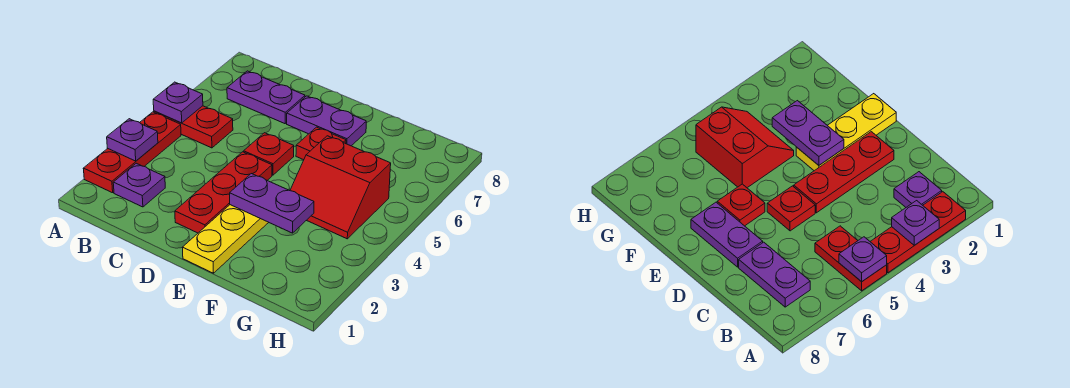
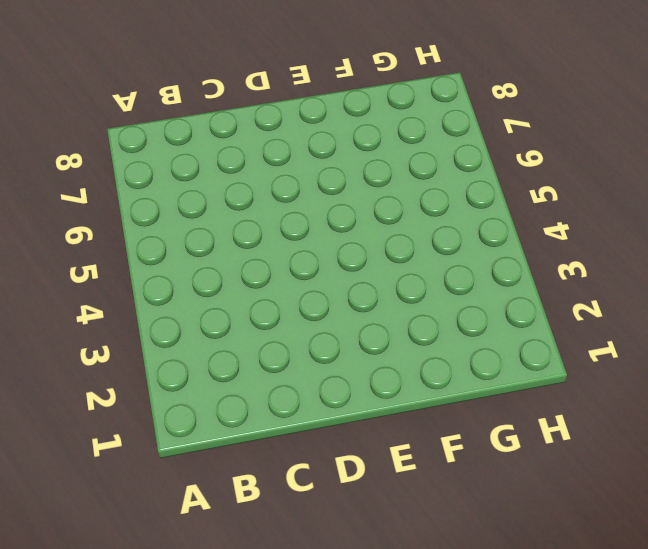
none -> red 1x3 plate [83,112,181,193]
none -> red 1x2 plate [154,106,233,148]
none -> purple 1x1 plate [113,163,165,207]

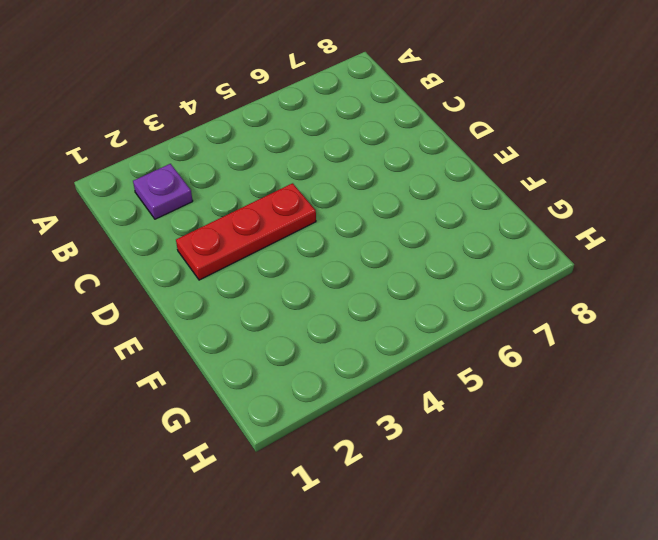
none -> red 1x3 plate [83,112,181,193]
none -> red 1x2 plate [154,106,233,148]
none -> purple 1x2 plate [227,71,305,124]

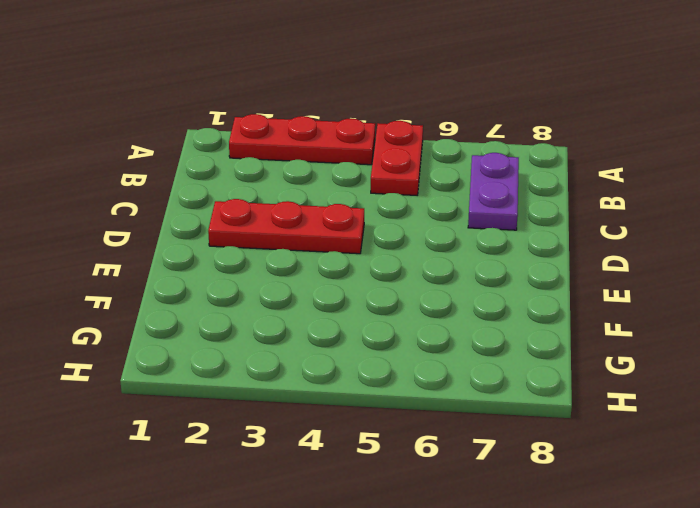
none -> purple 1x1 plate [113,163,165,207]
none -> red 1x1 plate [244,133,294,175]
none -> purple 1x2 plate [287,96,366,146]

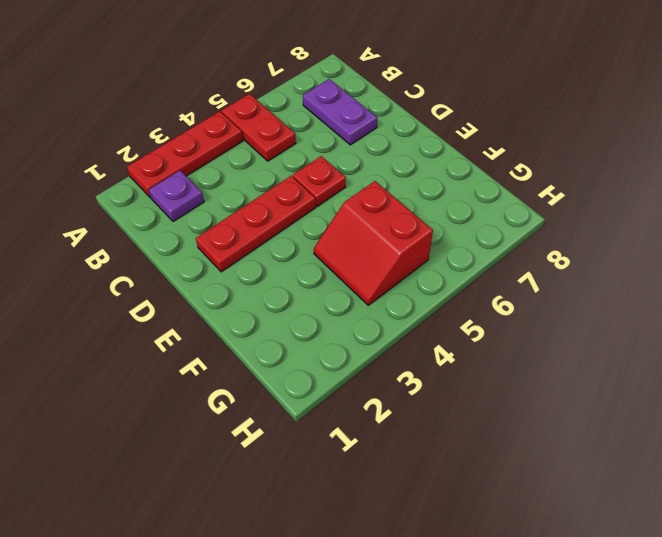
none -> purple 1x2 plate [287,96,366,146]
none -> yellow 1x3 plate [182,205,269,273]
none -> red 1x1 plate [296,127,346,160]

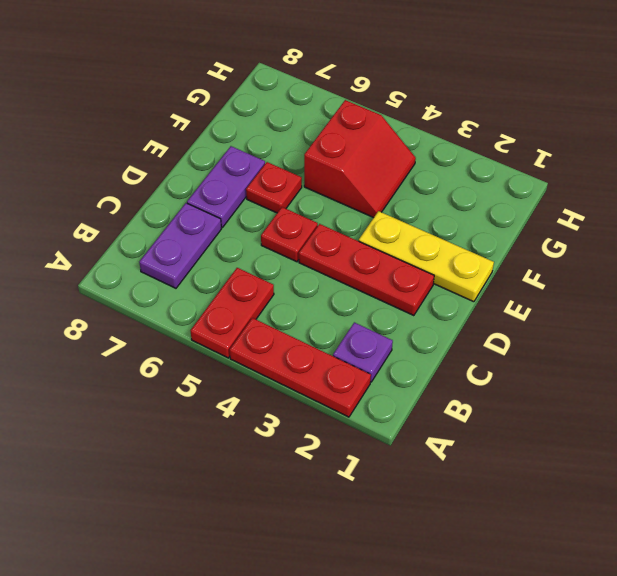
none -> purple 1x1 plate [107,119,158,161]
none -> purple 1x1 plate [153,82,203,123]
none -> purple 1x2 plate [230,174,314,233]

